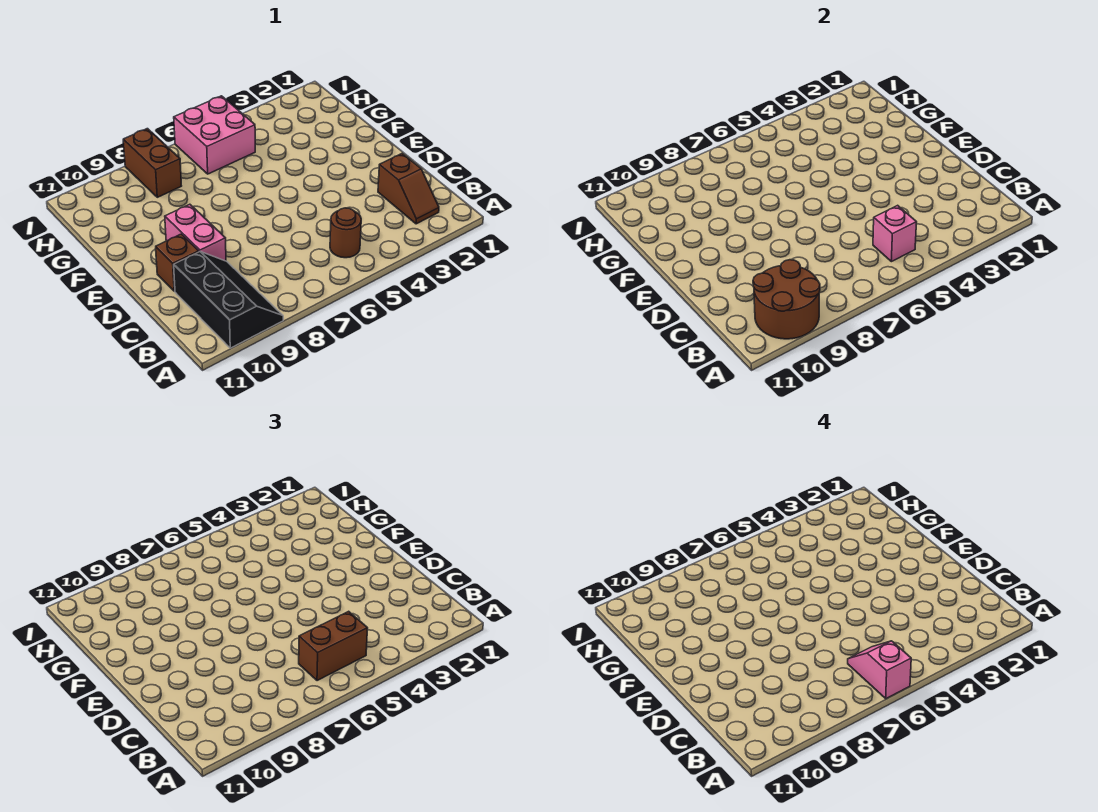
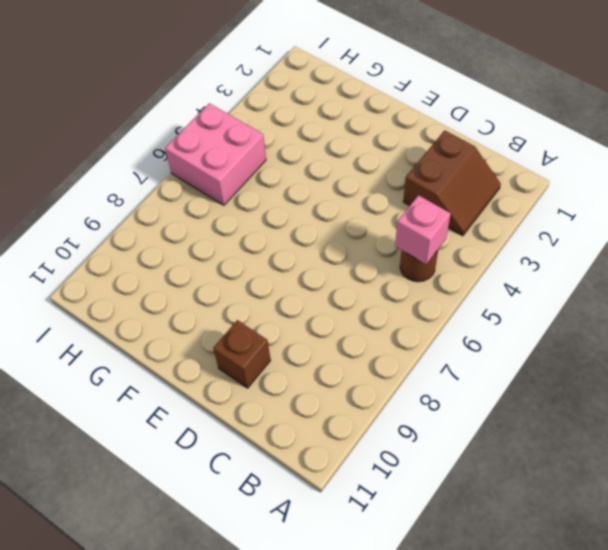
brown 2x2 slope [403,130,501,236] -> brown 1x2 slope [378,154,439,224]
none -> black 2x3 slope [174,252,283,348]
none -> pink 1x2 brick [165,204,226,261]

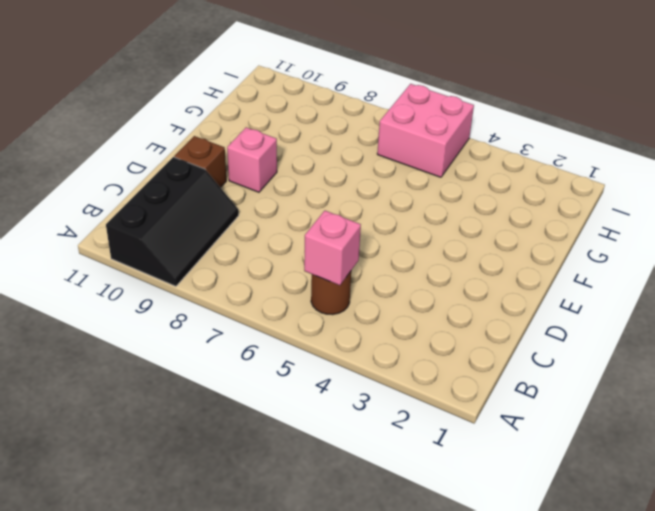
pink 1x1 brick [227,127,277,192] -> pink 1x2 brick [165,204,226,261]
none -> brown 1x2 slope [378,154,439,224]
none -> brown 1x2 brick [123,129,181,197]

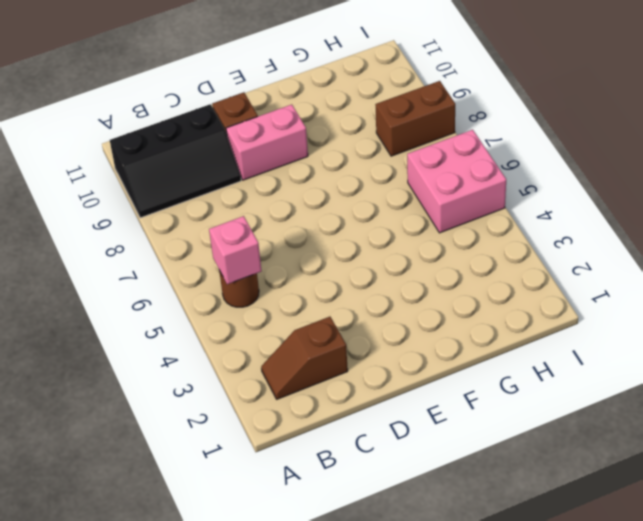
none -> brown 2x2 round brick [753,260,820,339]
none -> brown 1x2 brick [299,611,368,681]

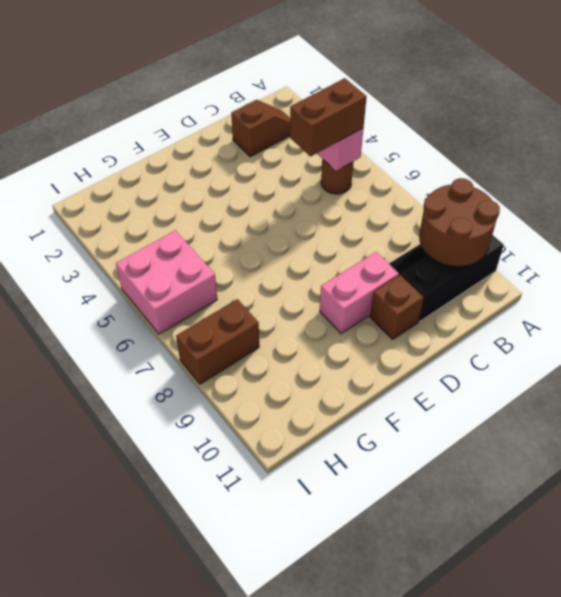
brown 1x2 brick [290,78,367,156] -> brown 1x2 brick turned to [299,611,368,681]
none -> pink 1x2 slope [848,641,911,699]

